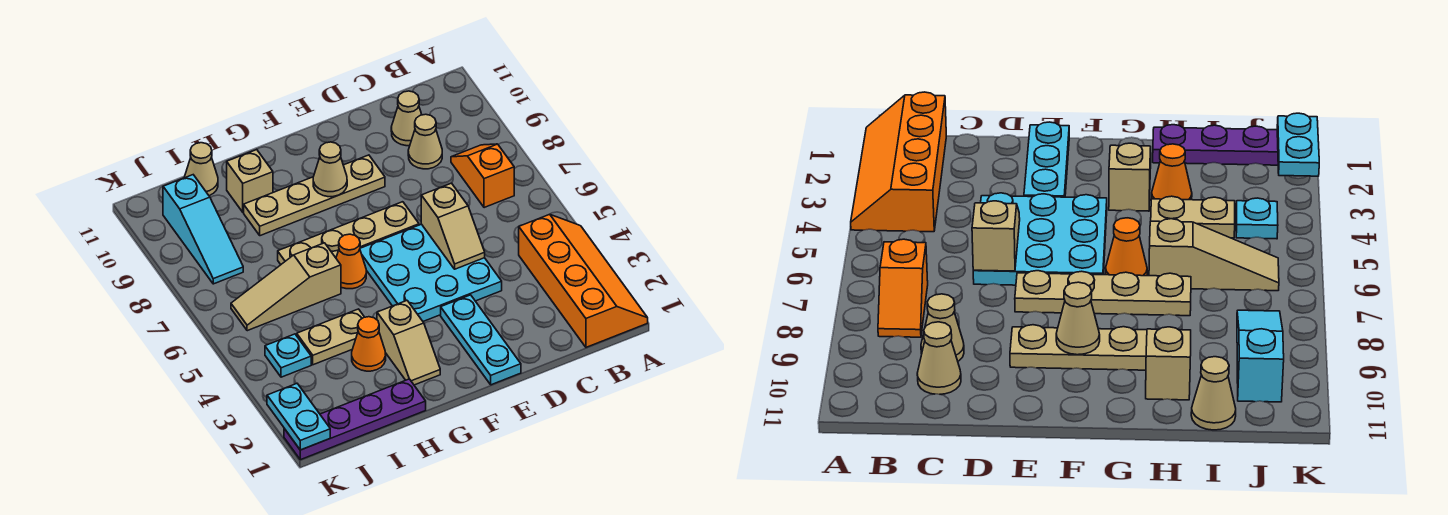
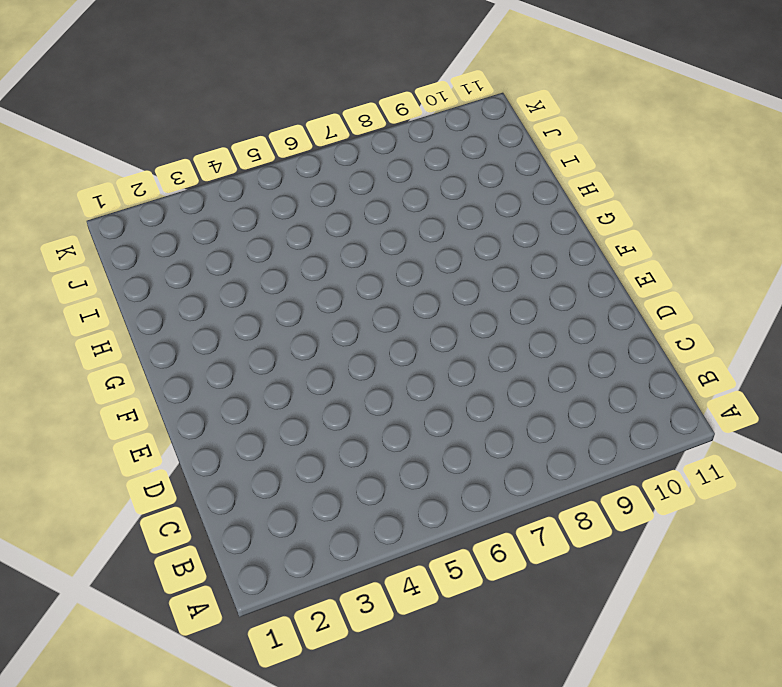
none -> orange 2x4 slope [519,214,648,347]
none -> orange 1x2 slope [451,144,514,208]
none -> tan 1x1 cone [408,114,442,169]

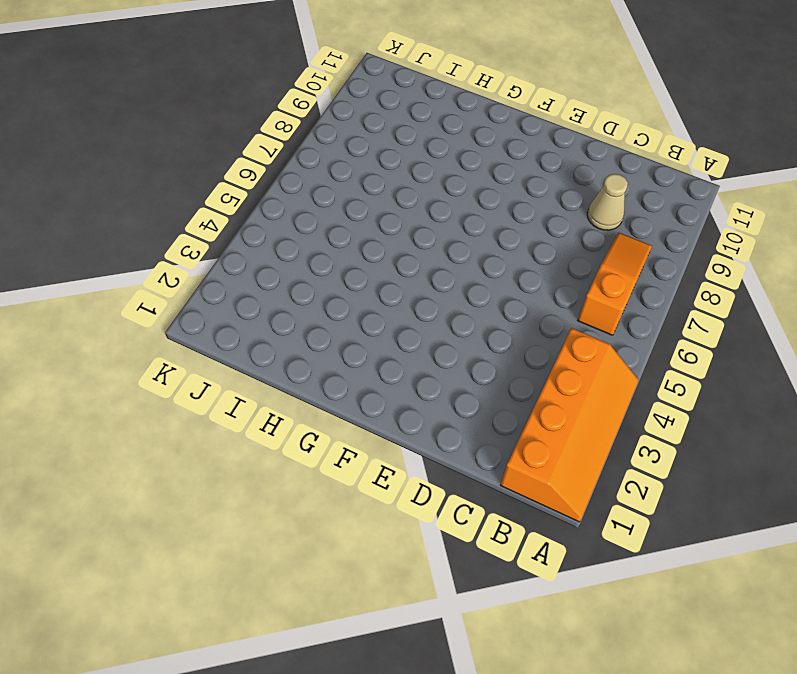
orange 1x3 slope [578,233,652,335] -> orange 1x2 slope [451,144,514,208]
none -> tan 1x1 cone [391,91,422,146]
none -> cyan 3x3 plate [360,224,502,321]
none -> cyan 1x3 plate [441,295,521,385]

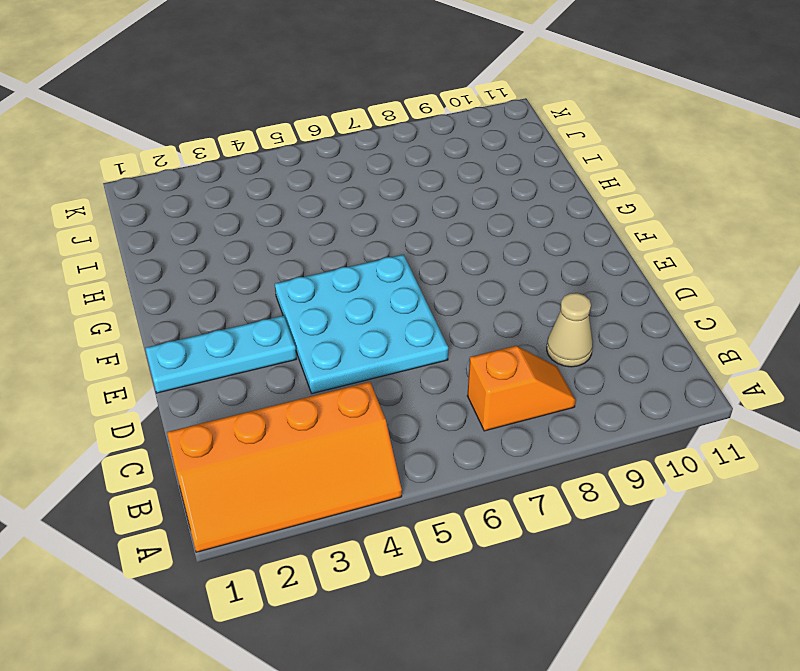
none -> tan 1x1 cone [391,91,422,146]
none -> tan 1x4 plate [278,202,419,264]
none -> tan 1x4 plate [244,155,385,236]

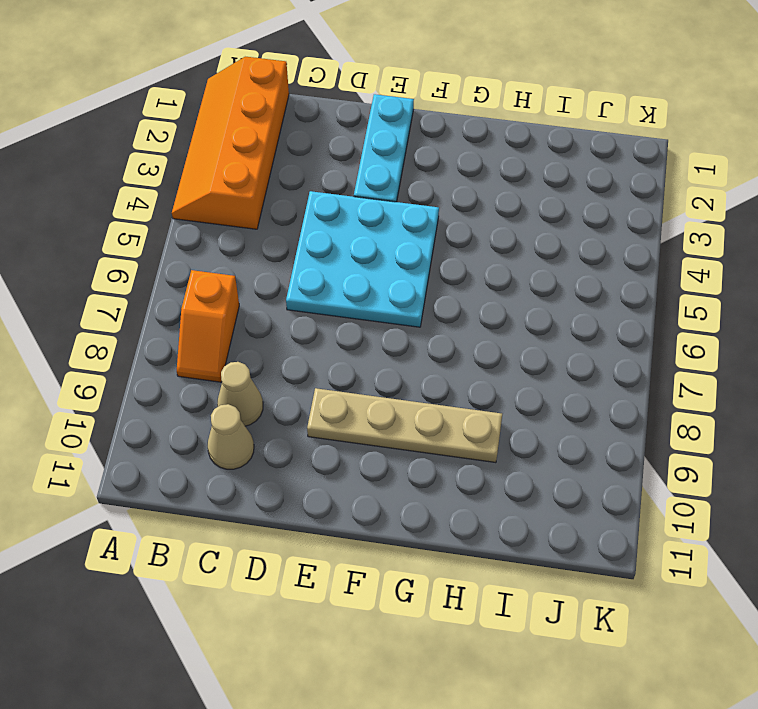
none -> tan 1x4 plate [278,202,419,264]
none -> tan 1x2 slope [377,300,440,385]
none -> orange 1x1 cone [336,234,366,289]

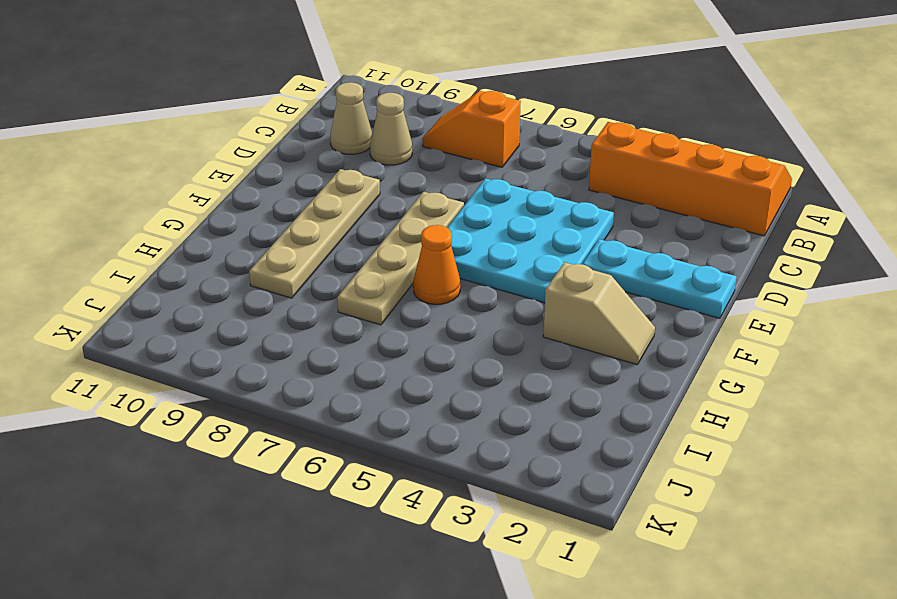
none -> purple 1x4 plate [284,379,426,460]
none -> orange 1x1 cone [352,317,386,371]
none -> tan 1x2 plate [297,309,364,365]

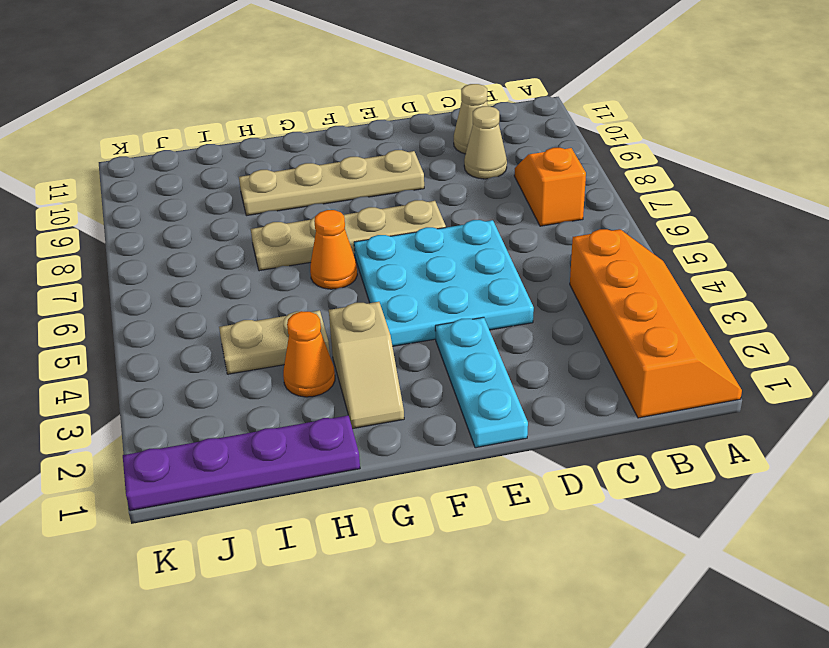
none -> tan 1x3 slope [231,243,341,331]
none -> tan 1x1 brick [227,150,273,212]
none -> tan 1x1 cone [184,143,218,196]

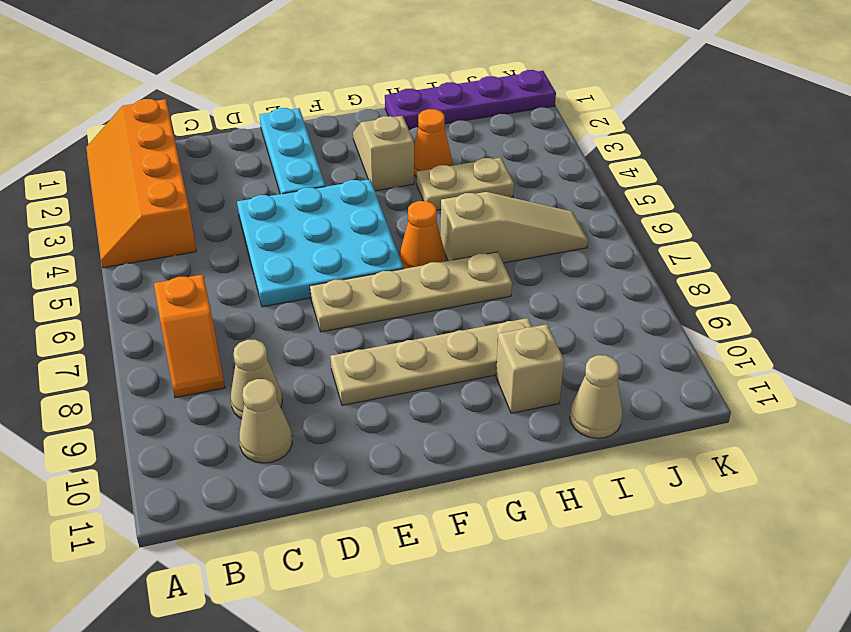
none -> cyan 1x1 plate [265,334,311,377]
none -> cyan 1x3 slope [163,175,243,284]
none -> tan 1x2 slope [421,183,485,269]

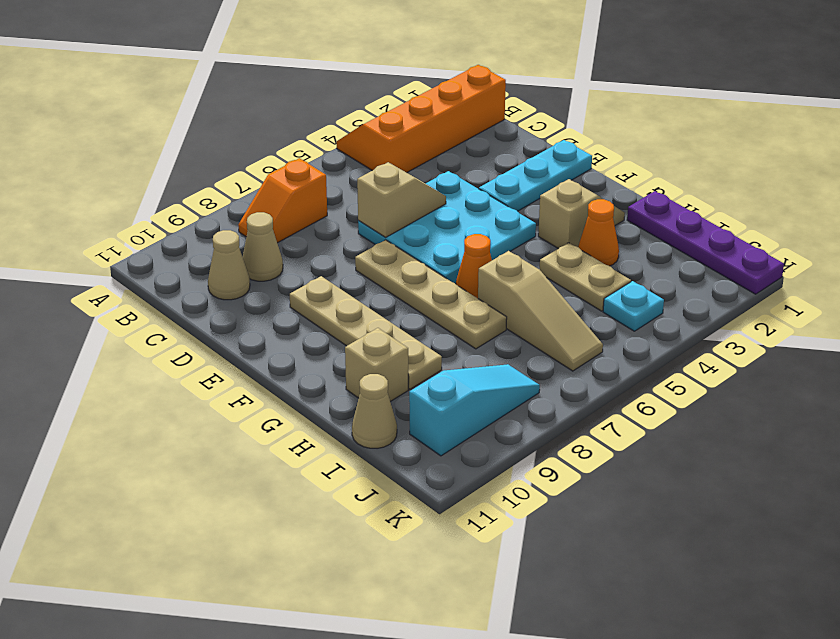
none -> tan 1x1 cone [313,142,347,197]
none -> cyan 1x2 plate [267,383,330,450]

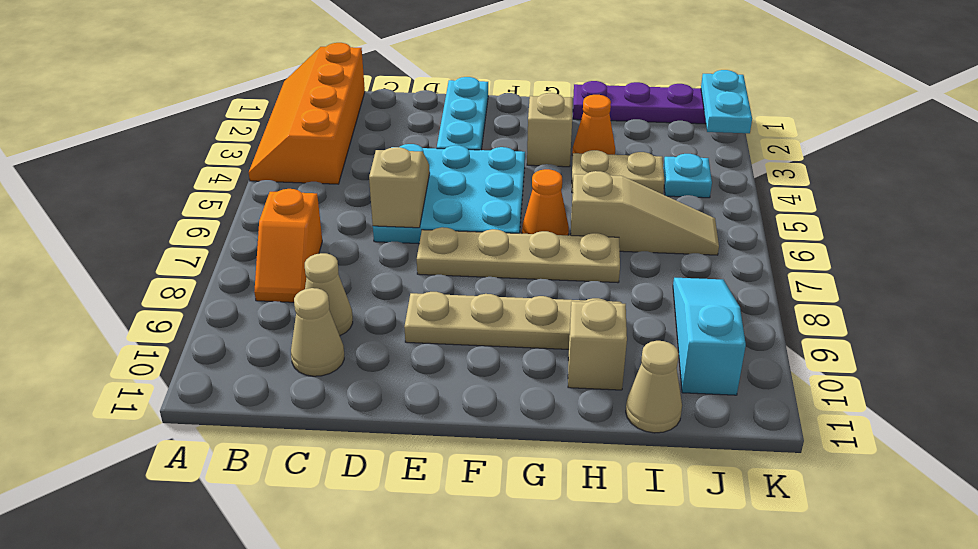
none -> tan 1x1 cone [313,142,347,197]

